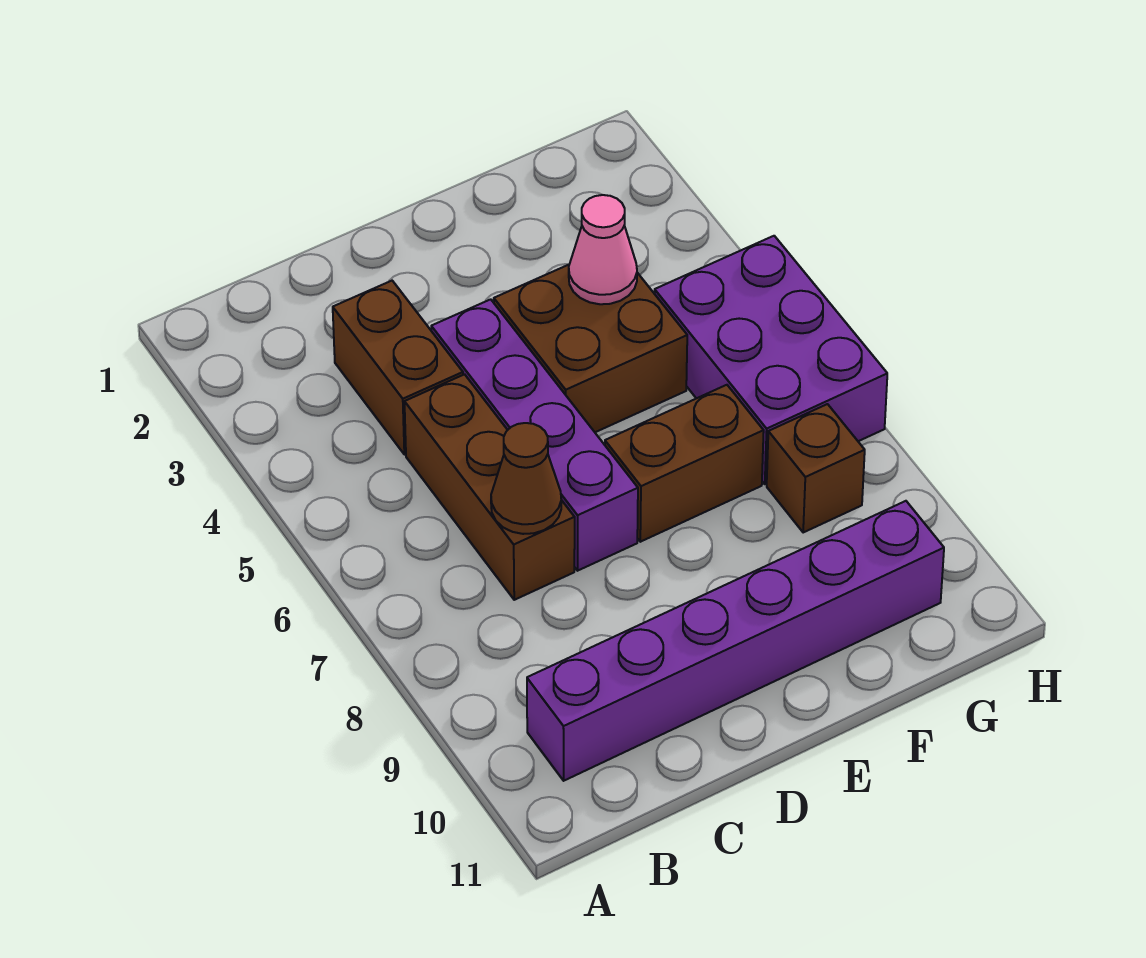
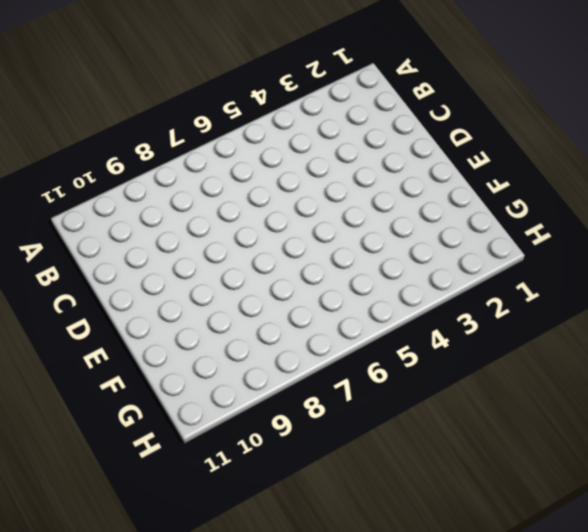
none -> purple 1x6 brick [527,501,944,781]
none -> brown 1x2 brick [333,281,463,455]

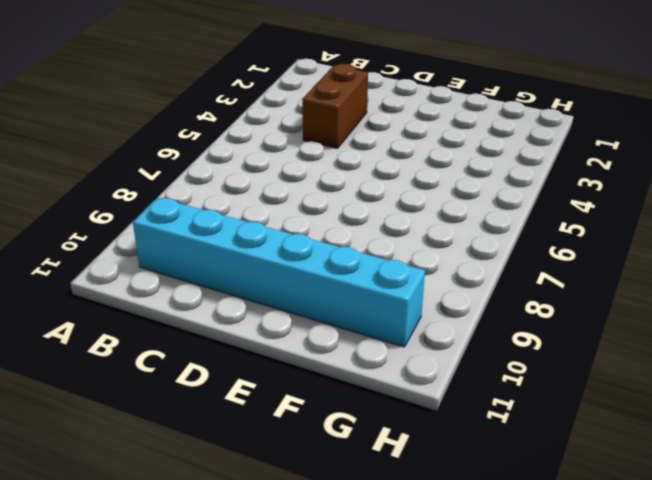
cyan 1x6 brick [133,197,425,347] -> purple 1x6 brick [527,501,944,781]
none -> brown 1x3 brick [405,374,575,600]
none -> purple 1x4 brick [431,299,638,571]

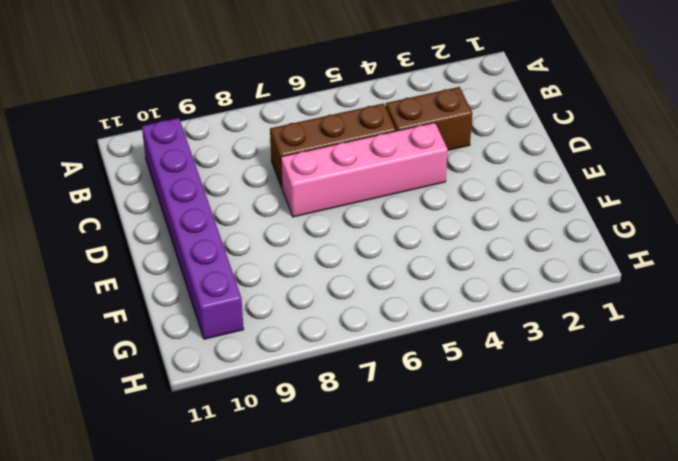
pink 1x4 brick [281,123,448,217] -> purple 1x4 brick [431,299,638,571]
none -> brown 2x2 brick [494,265,687,432]
none -> brown 1x2 brick [605,385,764,542]

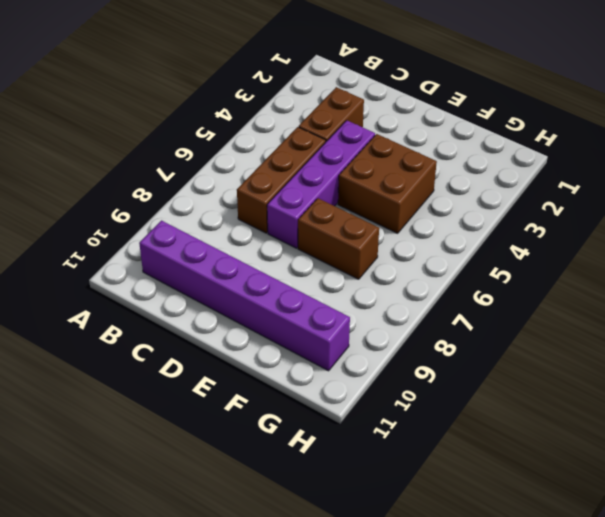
none -> purple 2x3 brick [655,236,887,484]
none -> brown 1x1 brick [767,404,865,532]

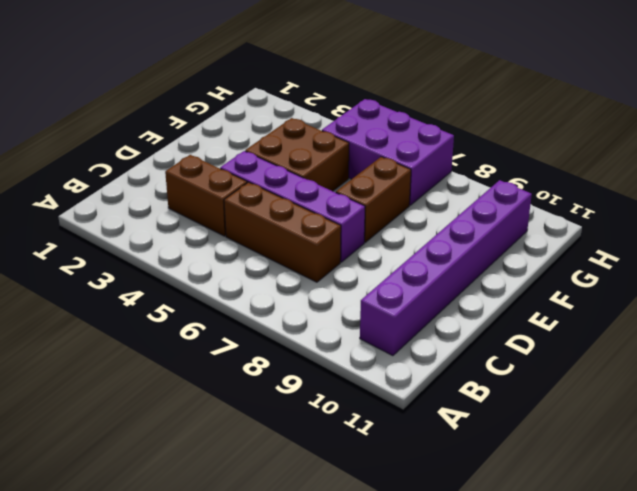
none -> brown 1x1 brick [767,404,865,532]
none -> brown 1x1 cone [491,423,561,534]

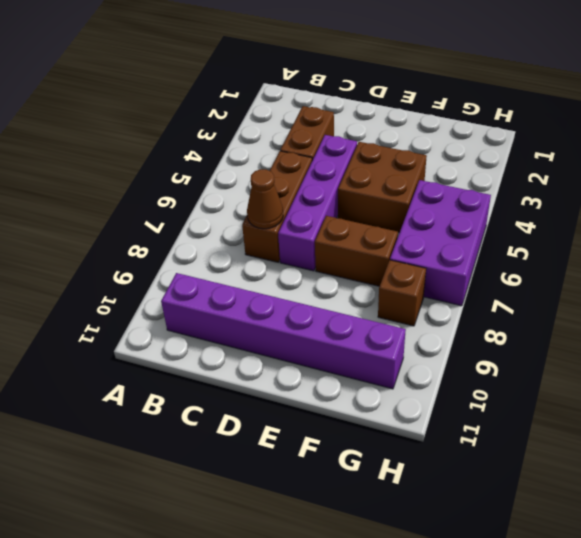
none -> pink 1x1 cone [569,195,637,304]

